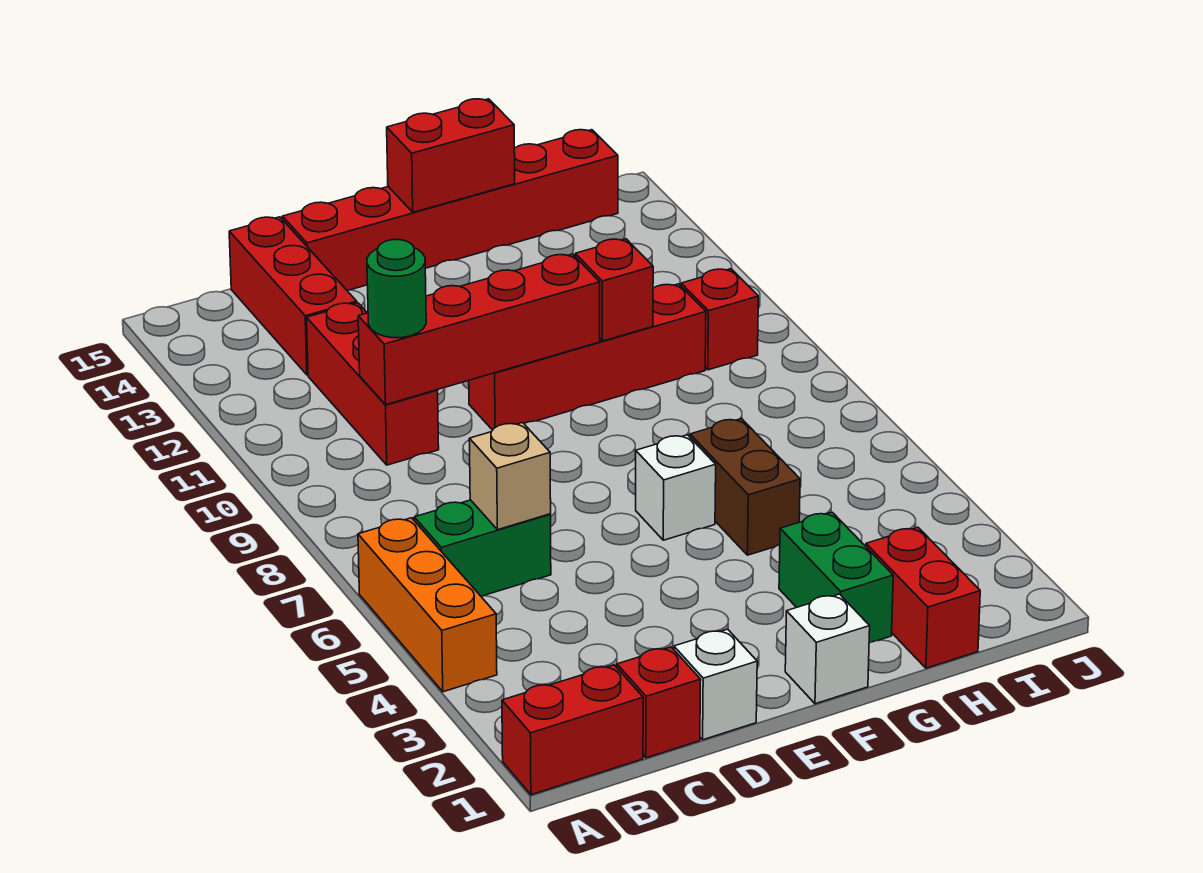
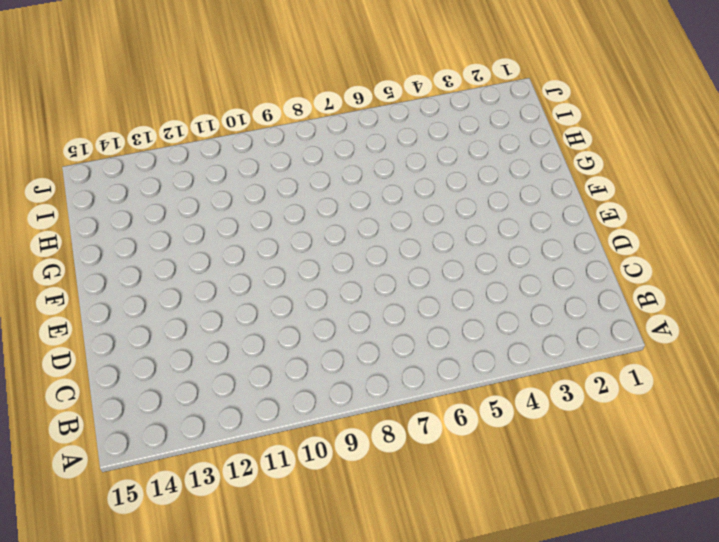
none -> red 1x2 brick [502,665,643,795]
none -> orange 1x3 brick [358,518,497,692]
none -> green 1x2 brick [414,500,551,596]

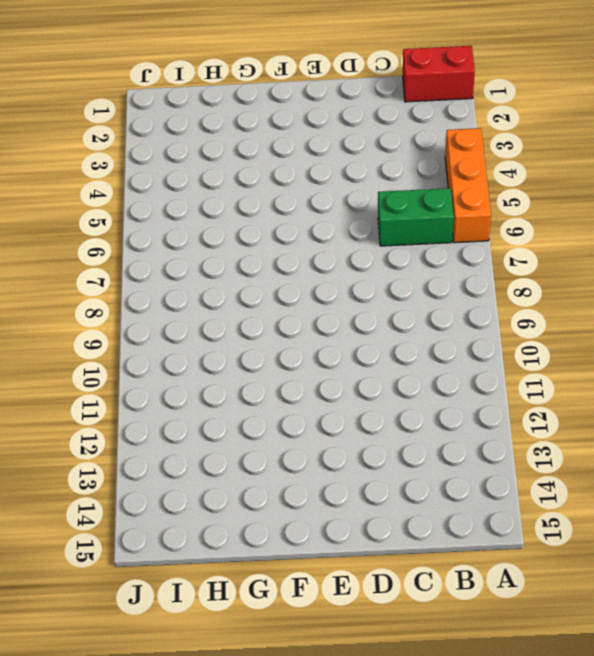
none -> red 1x1 brick [617,647,701,758]
none -> red 1x3 brick [307,303,439,465]
none -> red 1x3 brick [229,217,357,375]

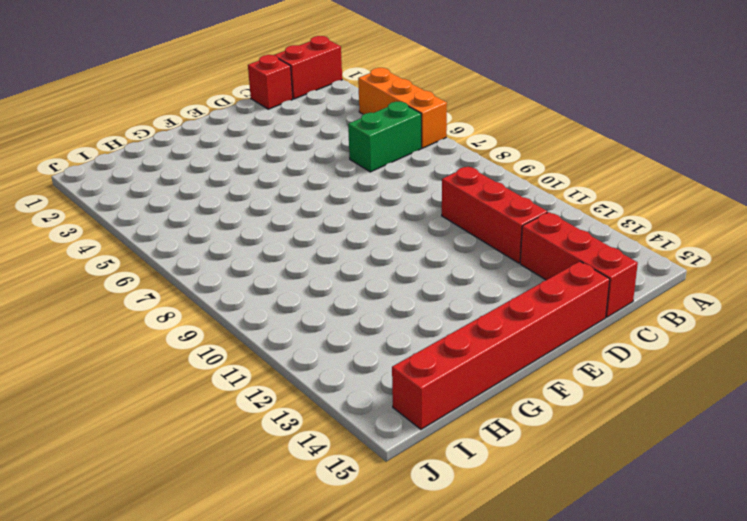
none -> white 1x1 brick [674,629,757,740]
none -> red 1x4 brick [469,284,706,430]
none -> white 1x1 brick [785,594,870,704]

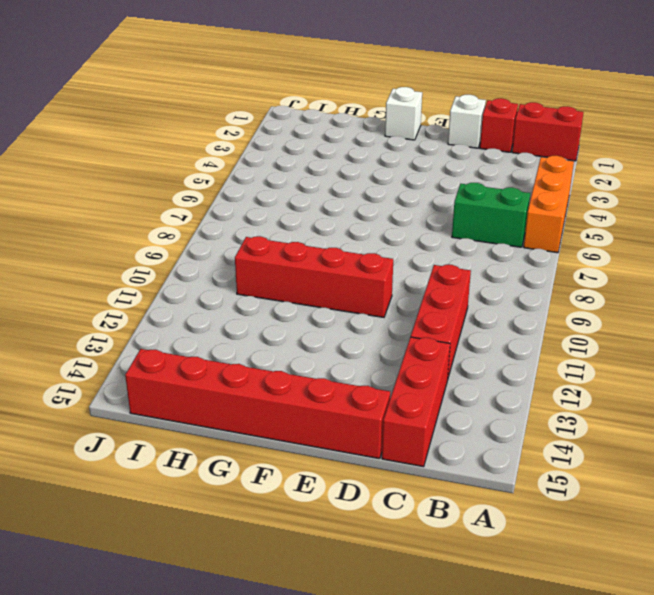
none -> white 1x1 brick [636,435,716,540]
none -> green 1x2 brick [779,512,893,643]
none -> brown 1x2 brick [690,419,800,555]

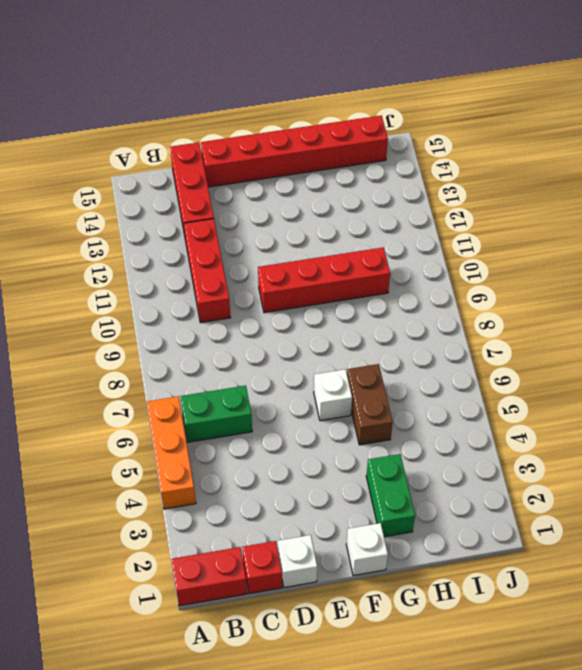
none -> red 1x2 brick [866,527,980,668]
none -> red 1x1 brick [681,269,758,370]
none -> tan 1x1 brick [469,423,551,530]

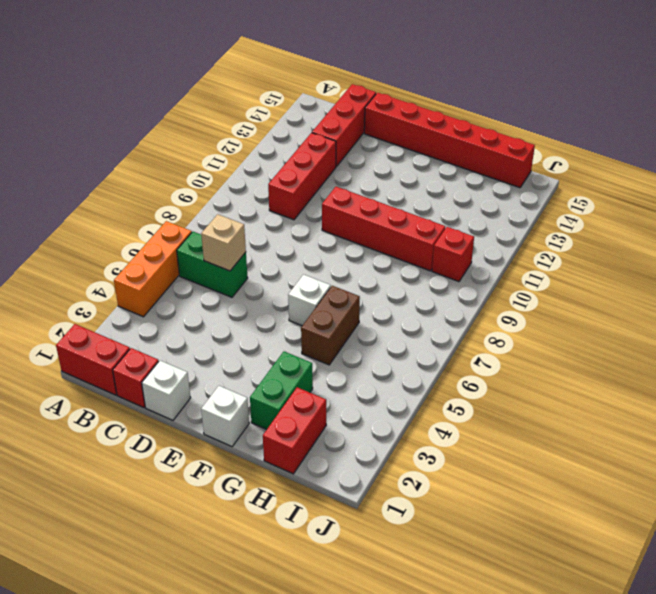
none -> red 1x4 brick [358,254,600,405]
none -> red 1x2 brick [387,99,515,212]
none -> red 1x1 brick [575,239,653,341]

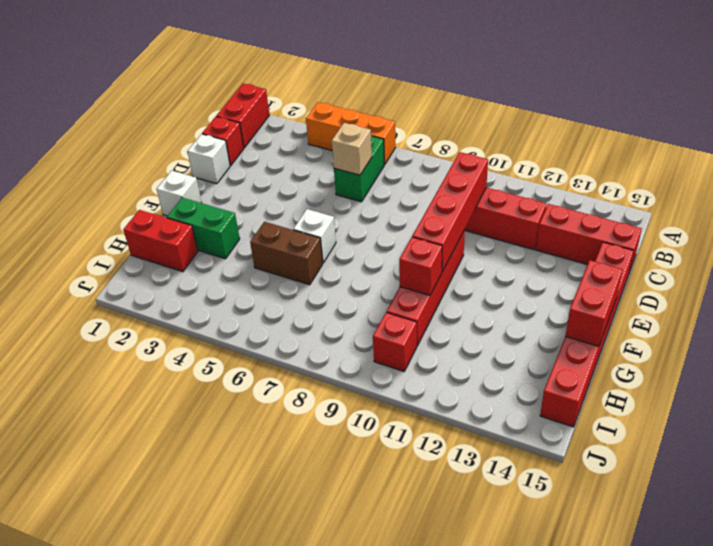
none -> green 1x1 round brick [367,240,426,338]

